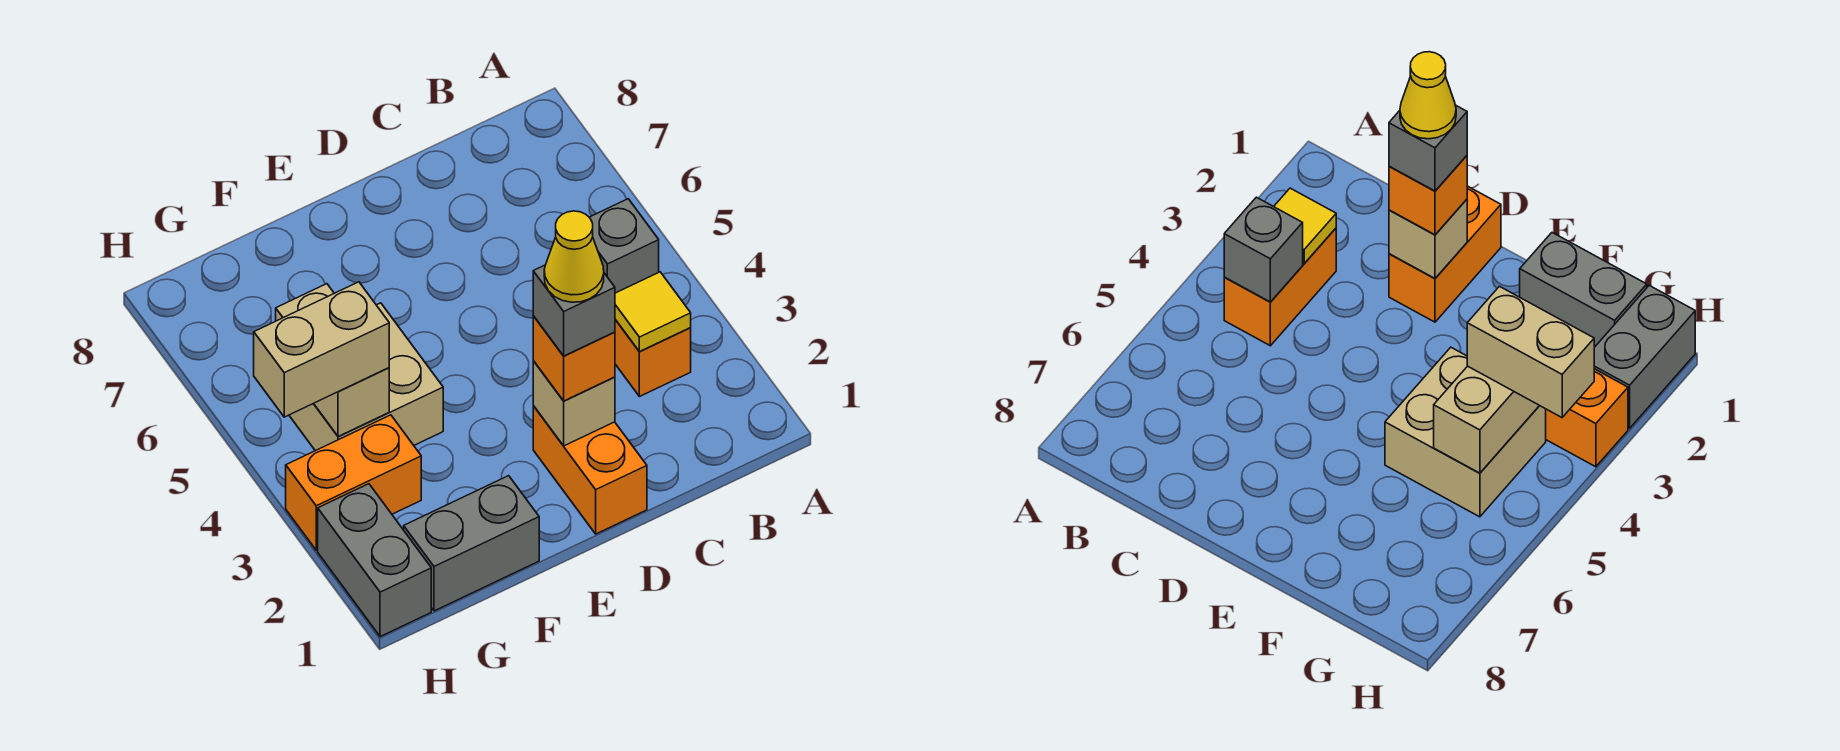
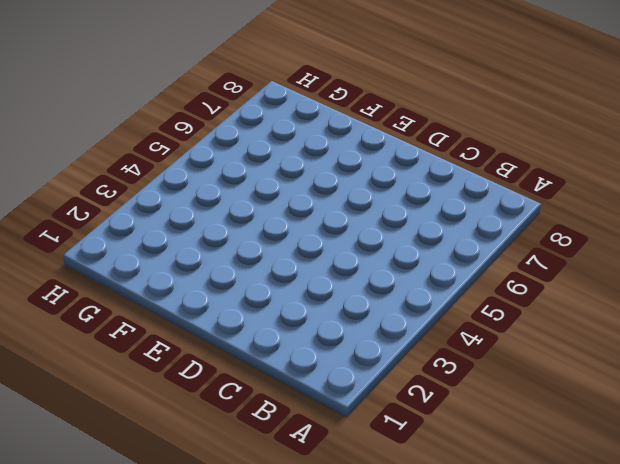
none -> orange 1x2 brick [615,320,691,397]
none -> orange 1x2 brick [533,406,647,534]
none -> grey 1x2 brick [404,476,539,611]

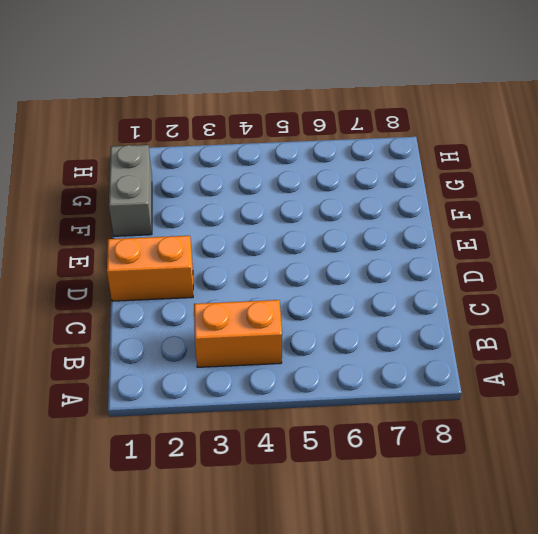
none -> tan 2x2 brick [289,303,443,451]
none -> orange 1x2 brick [286,415,421,550]
none -> grey 1x2 brick [318,484,431,637]

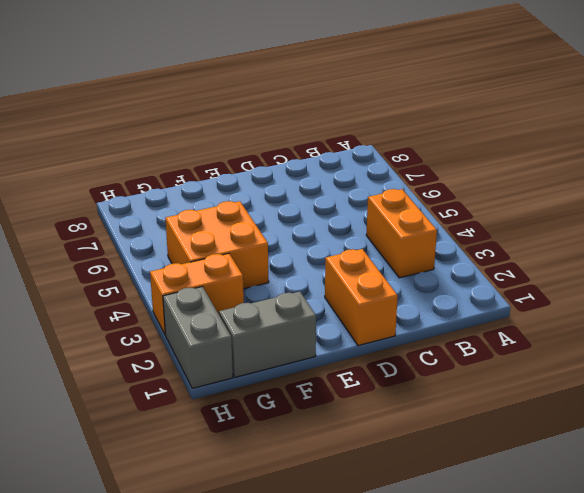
orange 2x2 brick [165,201,269,289] -> tan 2x2 brick [289,303,443,451]
none -> yellow 1x1 tile [615,272,691,352]
none -> grey 1x1 brick [589,199,659,293]
none -> tan 1x1 brick [533,361,615,446]

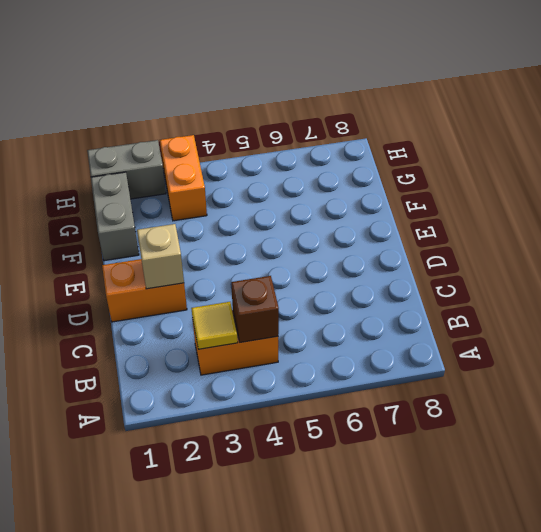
brown 1x1 brick [231,276,279,342] -> grey 1x1 brick [589,199,659,293]
none -> tan 2x2 brick [289,303,443,451]
none -> tan 1x2 brick [276,284,389,436]
none -> orange 1x1 brick [533,316,615,401]

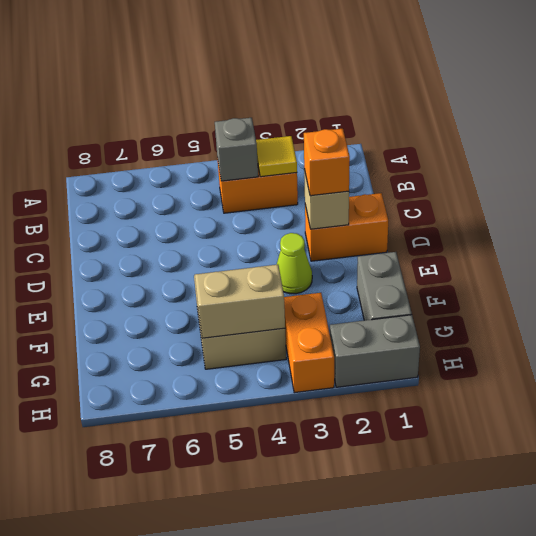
lime 1x1 cone [277,233,312,294] -> none
none -> tan 1x2 brick [254,282,389,417]
none -> grey 1x1 brick [533,265,615,356]
none -> yellow 1x1 cone [544,211,604,302]

